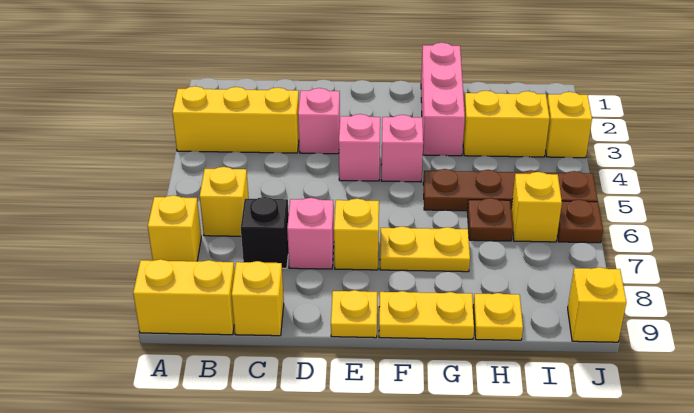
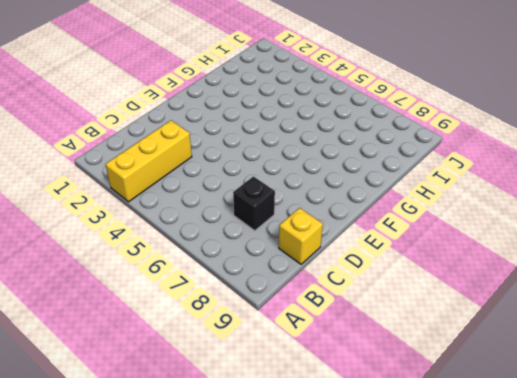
none -> yellow 1x1 brick [148,195,201,261]
none -> yellow 1x2 brick [133,259,235,335]
none -> yellow 1x1 brick [200,167,249,236]

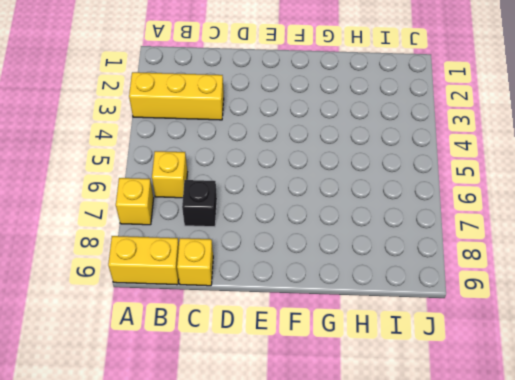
none -> pink 1x1 brick [298,88,340,154]
none -> pink 1x1 brick [287,198,334,269]
none -> pink 1x1 brick [339,114,380,181]

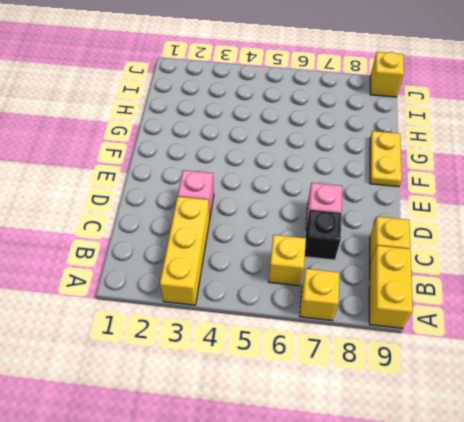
none -> pink 1x1 brick [339,114,380,181]
none -> yellow 1x1 brick [334,199,379,270]
none -> yellow 1x1 plate [331,290,378,338]

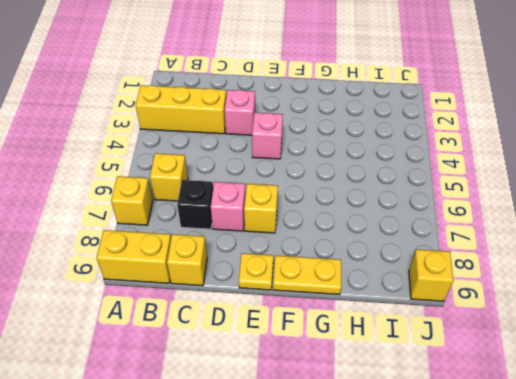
none -> pink 1x1 brick [381,115,423,182]
none -> yellow 1x2 plate [380,226,470,272]
none -> pink 1x3 brick [421,43,465,156]

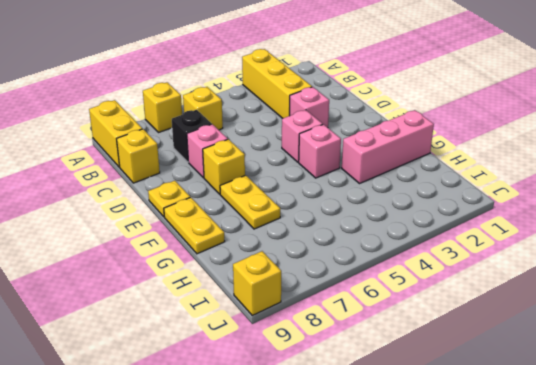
none -> brown 1x4 plate [423,169,598,211]
none -> yellow 1x2 brick [463,91,550,157]
none -> brown 1x1 plate [467,198,513,241]

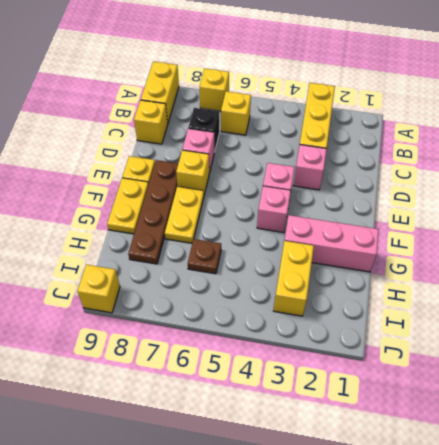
brown 1x4 plate [128,160,178,264] -> brown 1x4 plate moved to [423,169,598,211]
none -> yellow 1x1 plate [473,293,523,340]
none -> yellow 1x1 brick [511,172,562,242]
none -> yellow 1x1 brick [546,92,592,158]

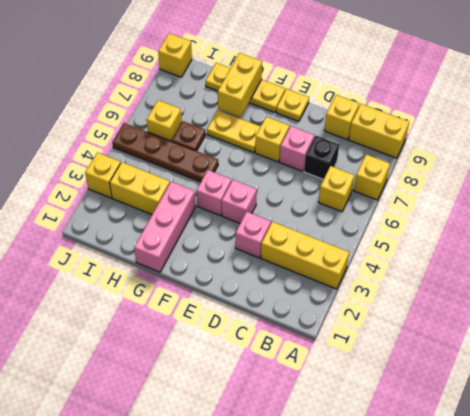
yellow 1x2 brick [218,53,262,117] -> none
none -> brown 1x1 plate [557,200,603,243]

